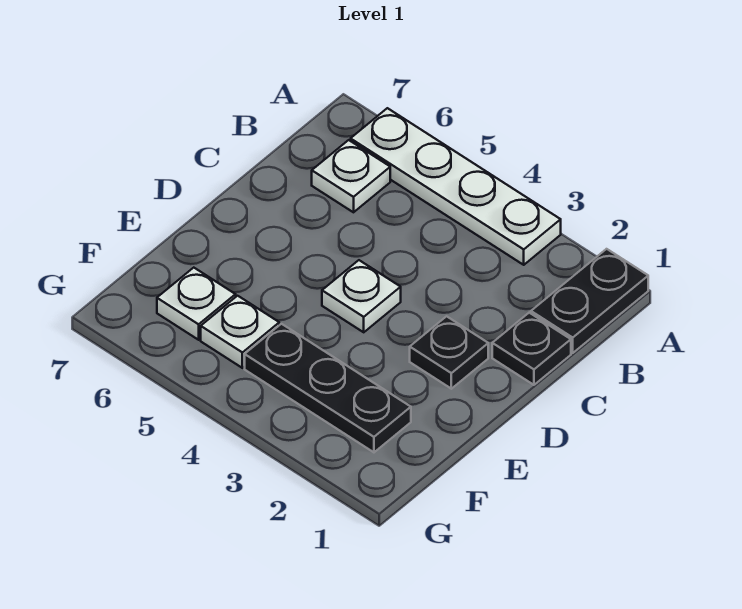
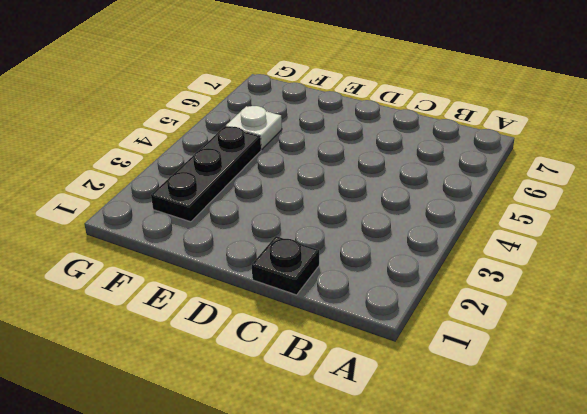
none -> black 1x2 plate [531,249,648,353]
none -> white 1x4 plate [351,108,561,265]

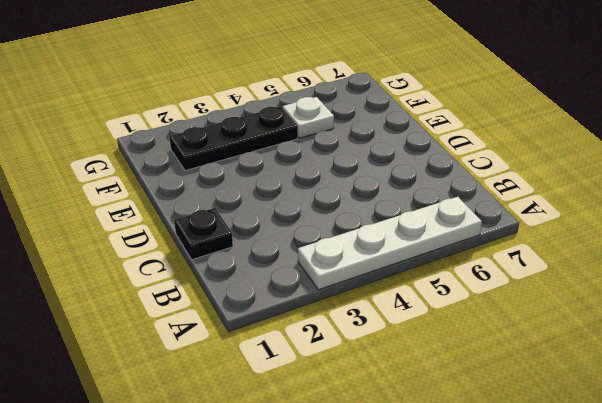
none -> black 1x2 plate [531,249,648,353]
none -> white 1x1 plate [312,140,390,212]

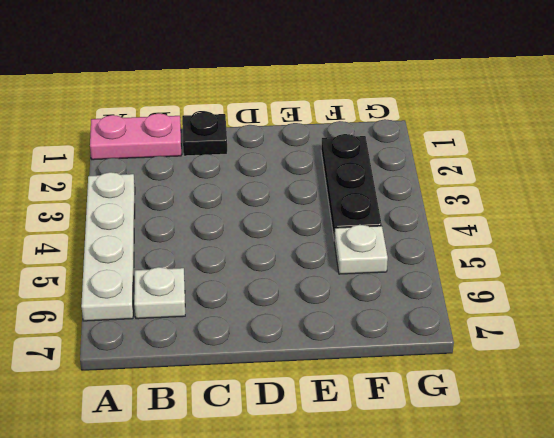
pink 1x2 plate [90,113,181,160] -> black 1x2 plate [531,249,648,353]
none -> black 1x1 plate [410,316,488,389]
none -> white 1x1 plate [322,260,401,332]

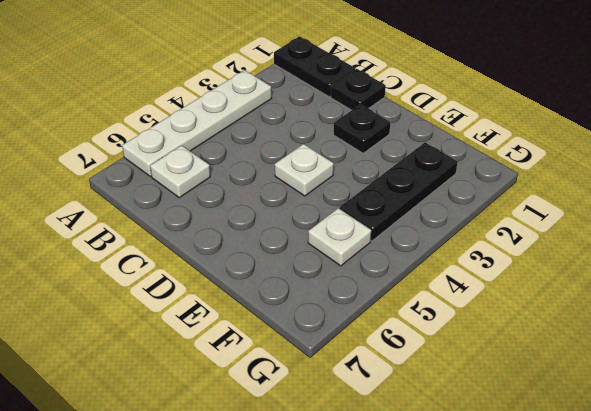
none -> white 1x1 plate [157,268,236,340]

